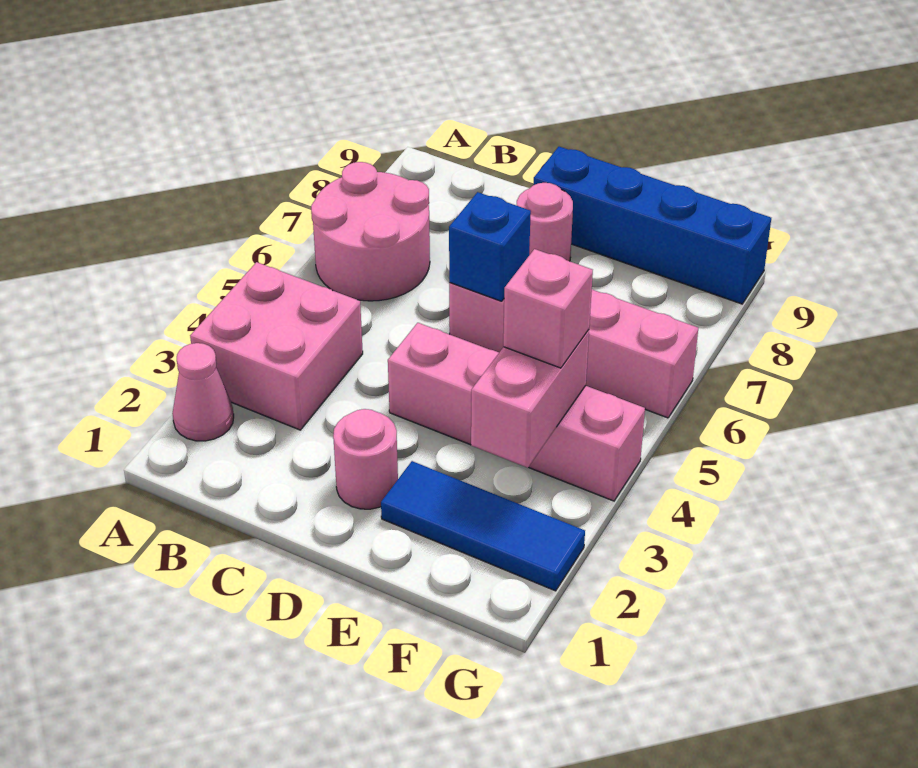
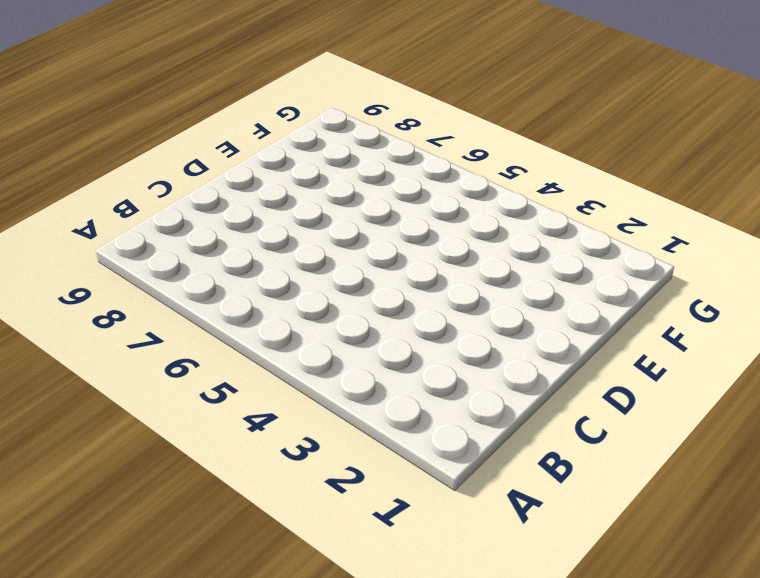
none -> pink 1x1 cone [172,343,234,441]
none -> pink 2x2 brick [190,262,363,430]
none -> pink 2x2 round brick [311,162,430,301]

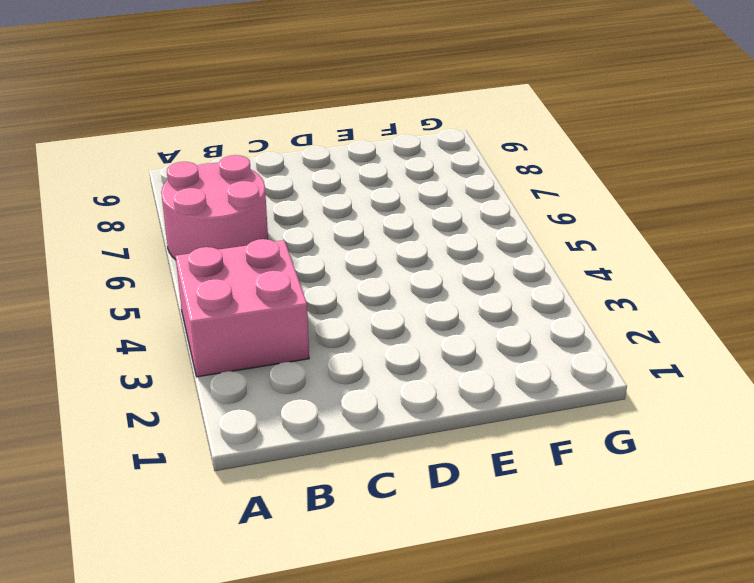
none -> pink 1x1 cone [172,343,234,441]
none -> pink 1x1 round brick [333,409,398,509]
none -> pink 1x4 brick [388,323,645,501]

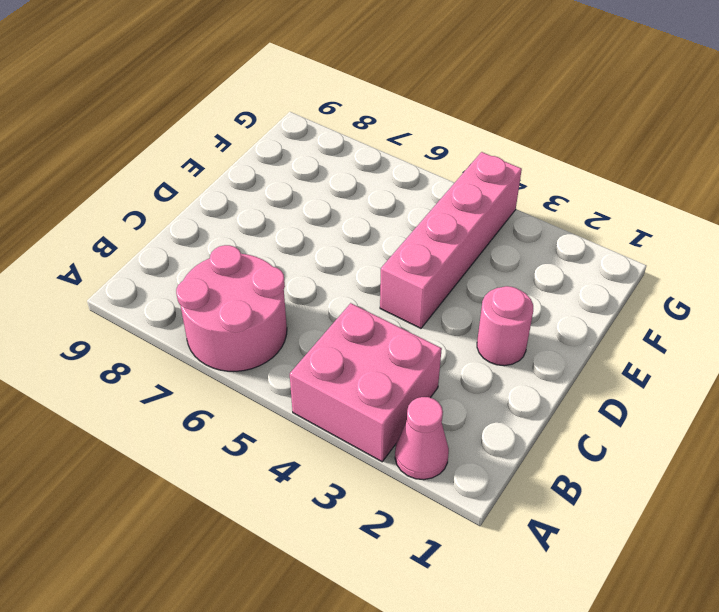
none -> pink 1x4 brick [449,283,698,418]
none -> pink 1x1 round brick [517,183,573,261]
none -> blue 1x4 brick [533,147,771,304]

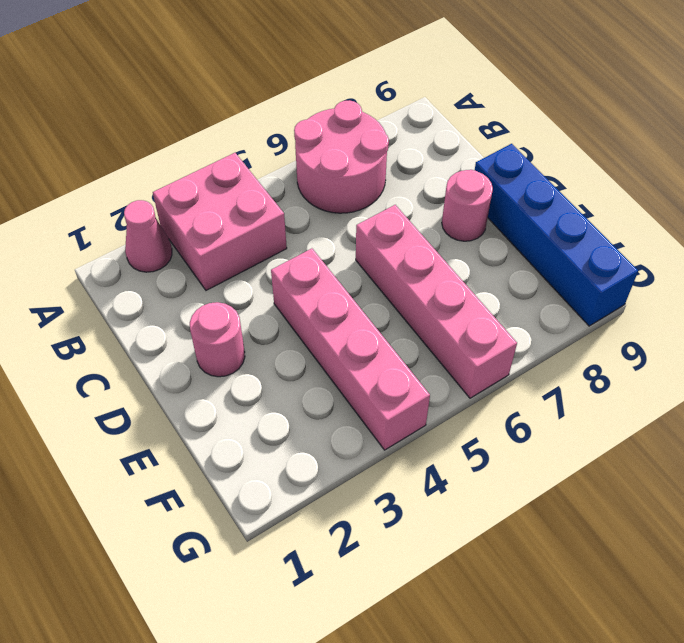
none -> blue 1x3 tile [381,461,585,591]
none -> blue 1x1 brick [449,192,531,301]
none -> pink 1x2 brick [471,330,589,468]

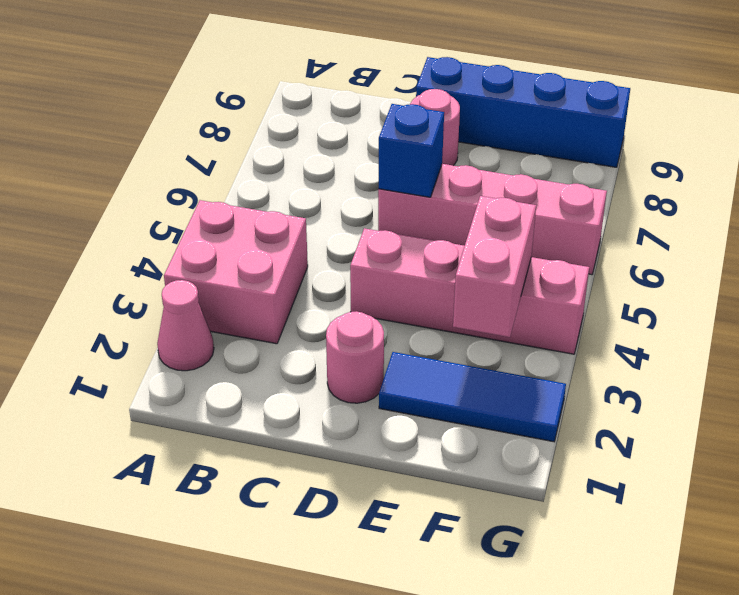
none -> pink 2x2 round brick [311,162,430,301]
none -> pink 1x1 brick [503,249,593,368]

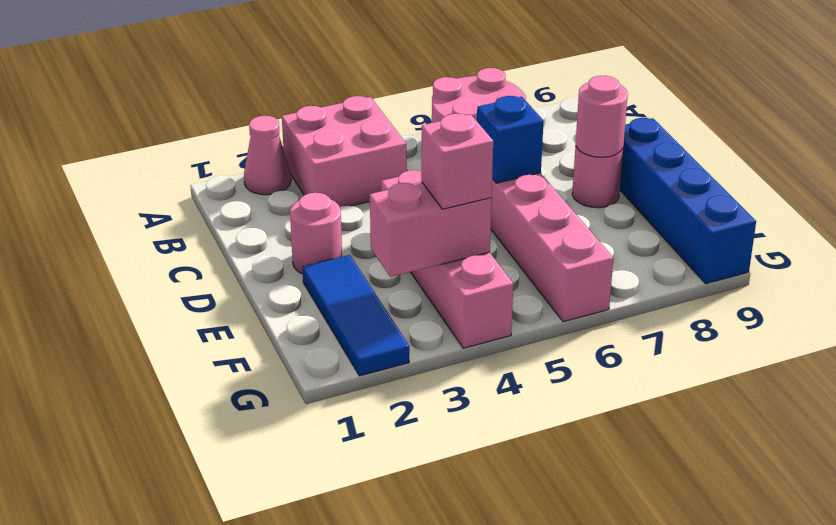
pink 1x1 round brick [576,76,628,157] -> none

